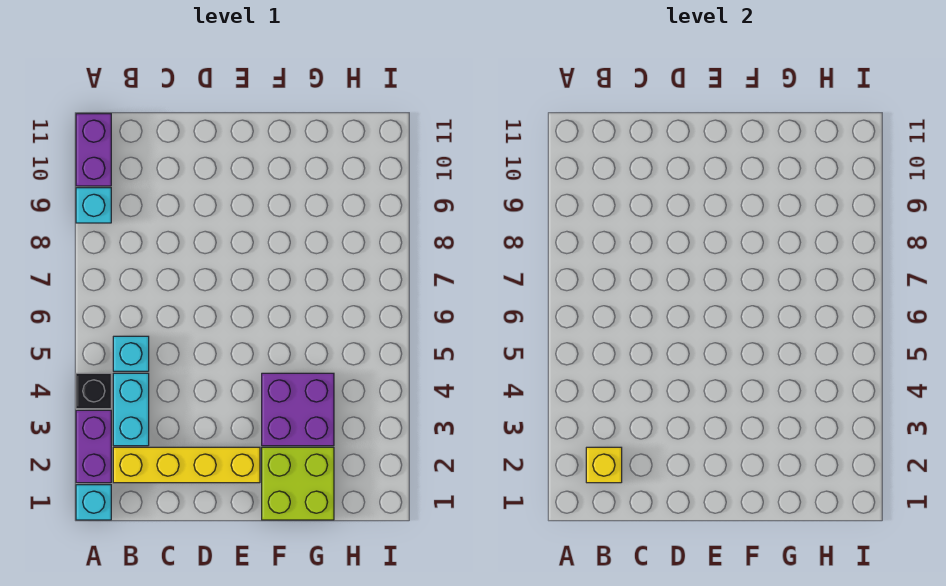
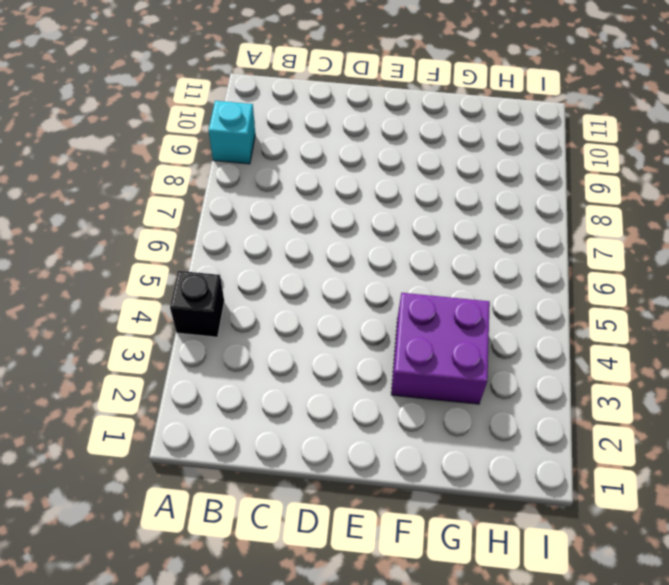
none -> cyan 1x1 brick [76,485,111,520]
none -> purple 1x2 brick [76,410,111,483]

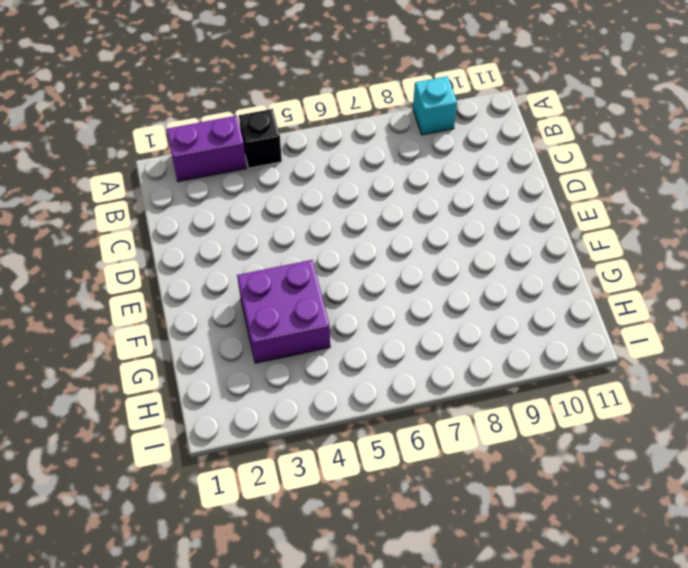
none -> cyan 1x1 brick [76,485,111,520]
none -> purple 1x2 brick [76,114,111,186]

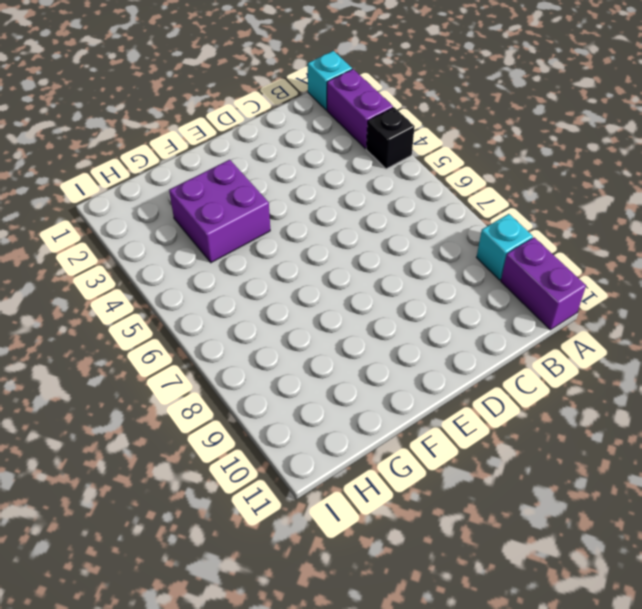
none -> yellow 1x4 brick [113,447,260,483]
none -> cyan 1x2 brick [113,373,149,446]

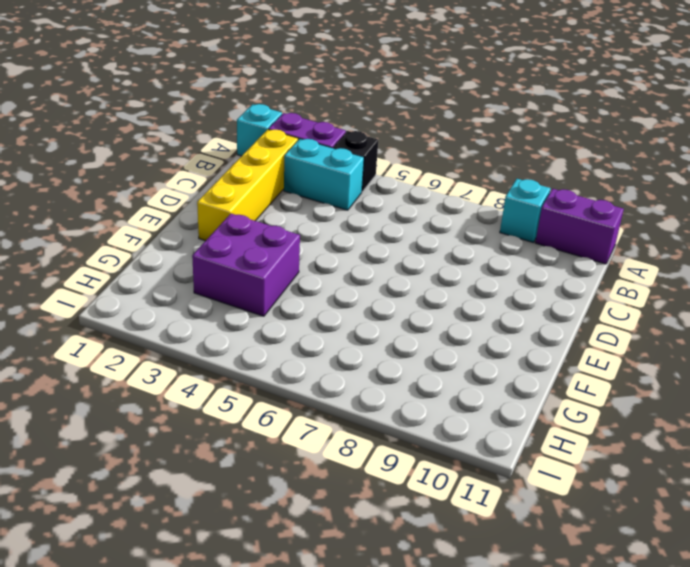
none -> cyan 1x1 brick [113,336,149,371]
none -> lime 2x2 brick [262,447,334,520]

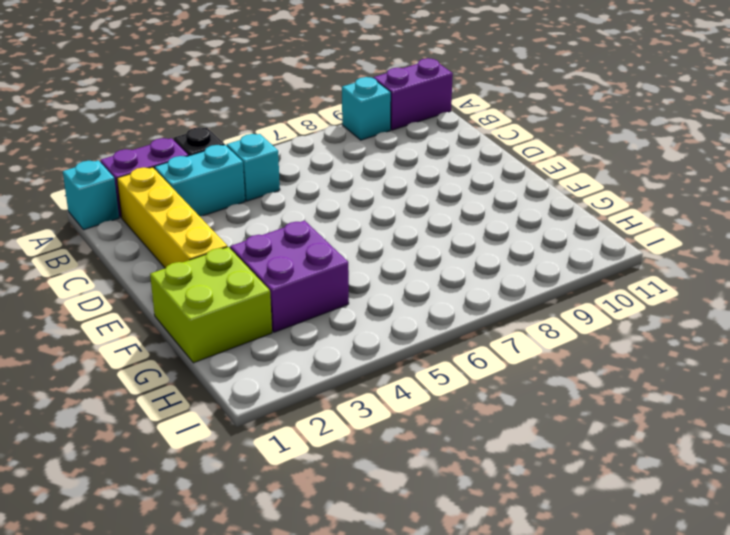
none -> yellow 1x1 brick [586,447,622,483]

